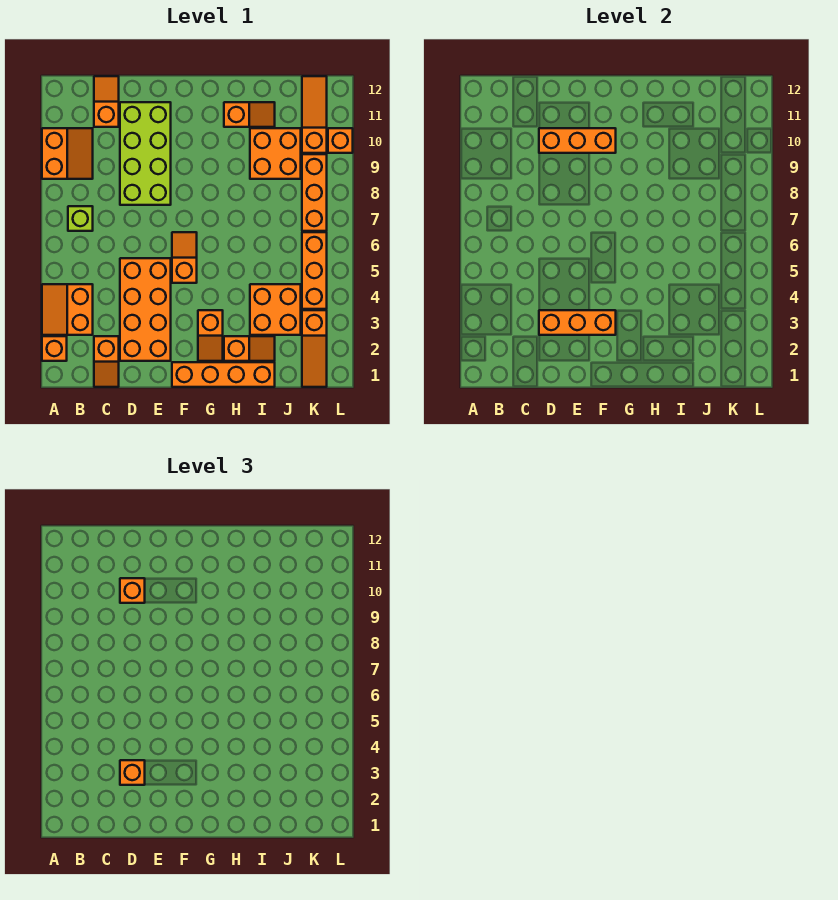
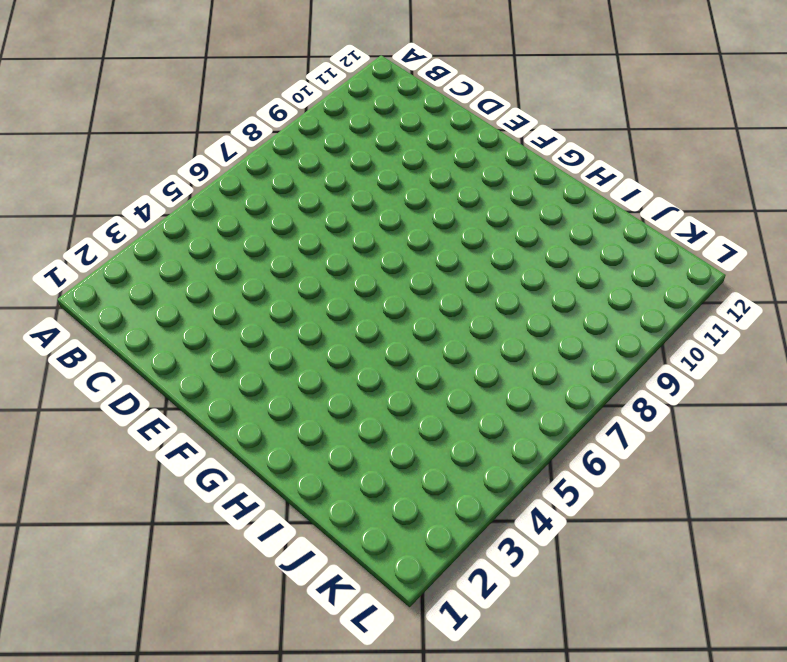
none -> orange 1x1 brick [42,336,67,361]
none -> orange 2x2 slope [42,284,93,335]
none -> orange 2x2 slope [42,128,93,179]

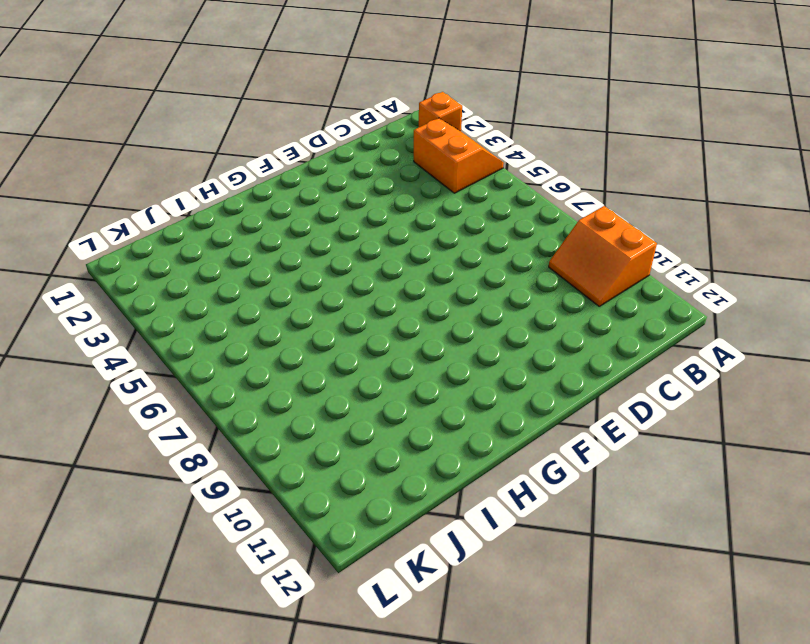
none -> lime 1x1 brick [68,206,93,231]
none -> orange 1x2 slope [94,336,119,387]
none -> orange 1x2 slope [94,76,119,127]

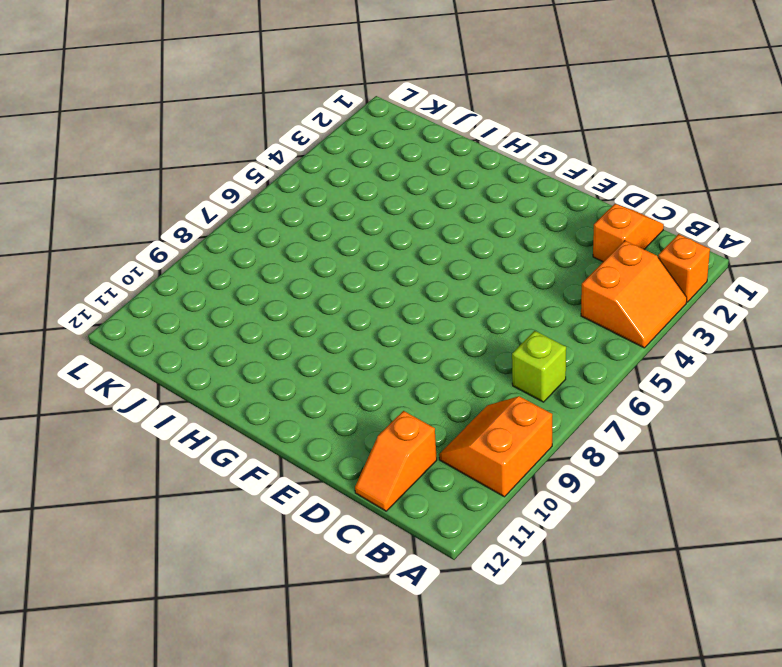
none -> orange 2x4 brick [120,258,171,361]
none -> lime 2x4 brick [120,102,171,205]
none -> orange 1x4 brick [172,362,275,387]

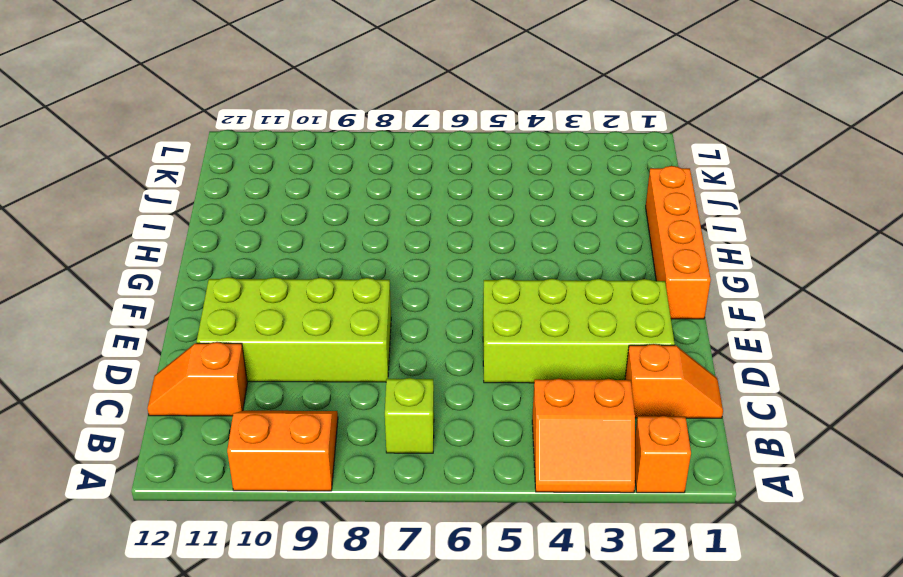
lime 2x4 brick [483,278,675,383] -> orange 2x4 brick [120,258,171,361]
none -> orange 1x2 slope [172,232,197,283]
none -> orange 1x2 slope [198,310,223,361]
none -> orange 1x2 slope [224,336,275,361]

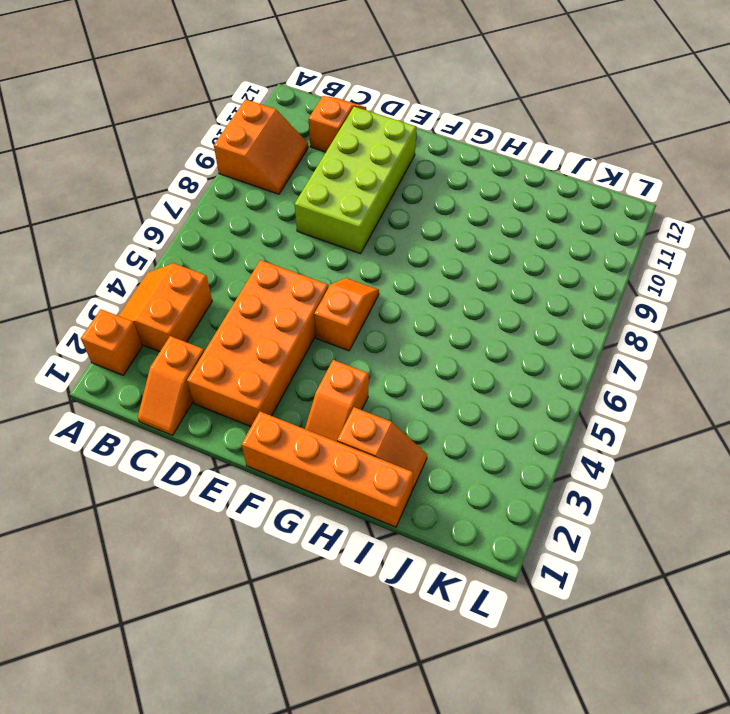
none -> lime 1x1 brick [68,206,93,231]
none -> orange 1x2 slope [224,102,275,127]
none -> orange 2x2 brick [250,284,301,335]

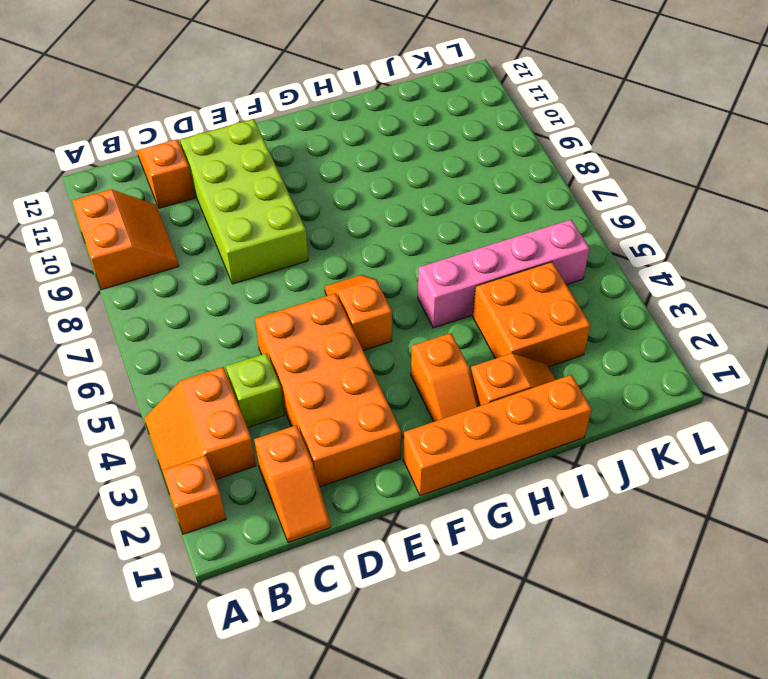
lime 1x1 brick [226,353,284,428] -> lime 1x1 brick moved to [68,206,93,231]
pink 1x4 brick [418,220,590,328] -> orange 1x3 brick [302,232,327,309]
none -> orange 1x2 slope [224,102,275,127]
none -> orange 2x2 brick [250,128,301,179]
none -> orange 1x3 slope [302,310,327,387]

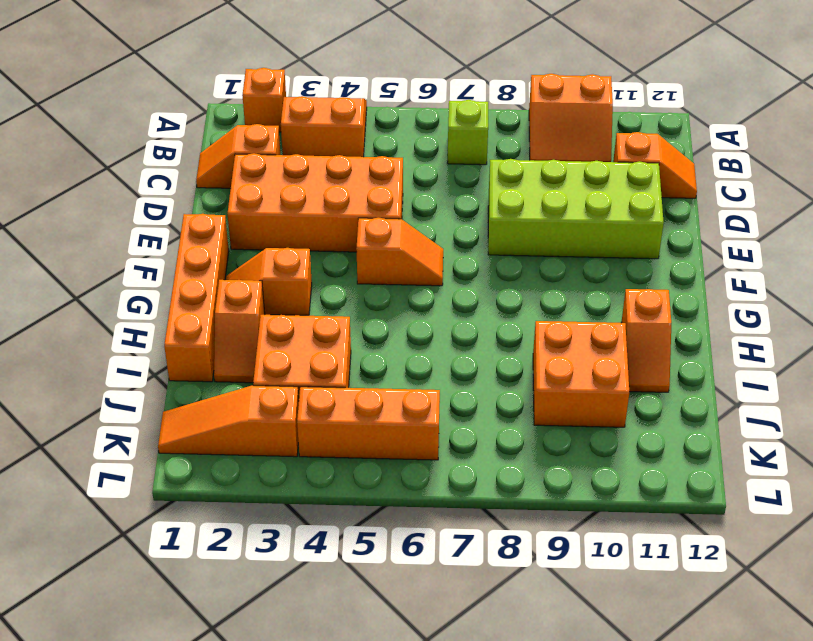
none -> orange 1x3 brick [302,154,327,231]
none -> orange 1x3 slope [302,76,327,153]
none -> orange 1x1 brick [328,128,353,153]

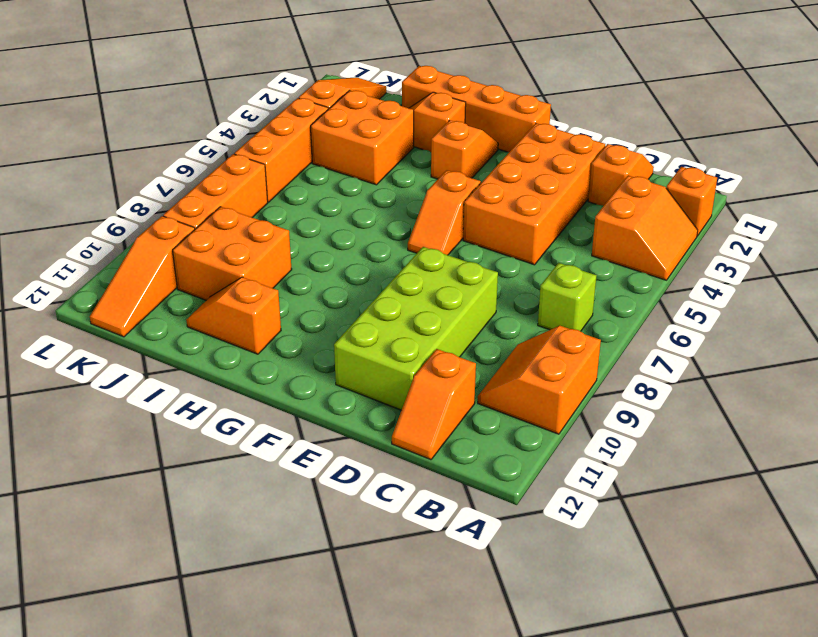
none -> orange 1x1 brick [328,128,353,153]
none -> orange 1x3 brick [539,310,616,335]
none -> orange 1x3 brick [539,128,616,153]

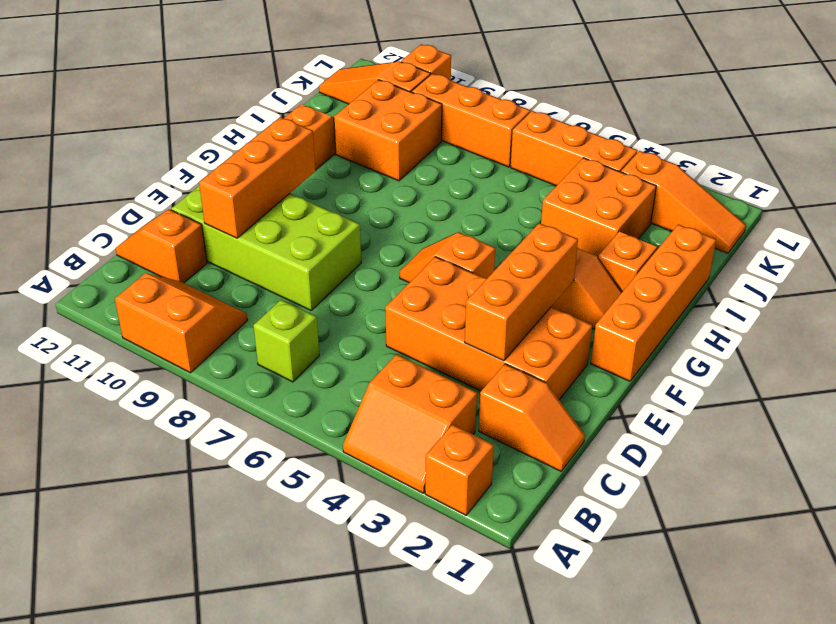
none -> orange 1x1 brick [120,760,145,785]
none -> orange 1x1 brick [120,578,145,603]

